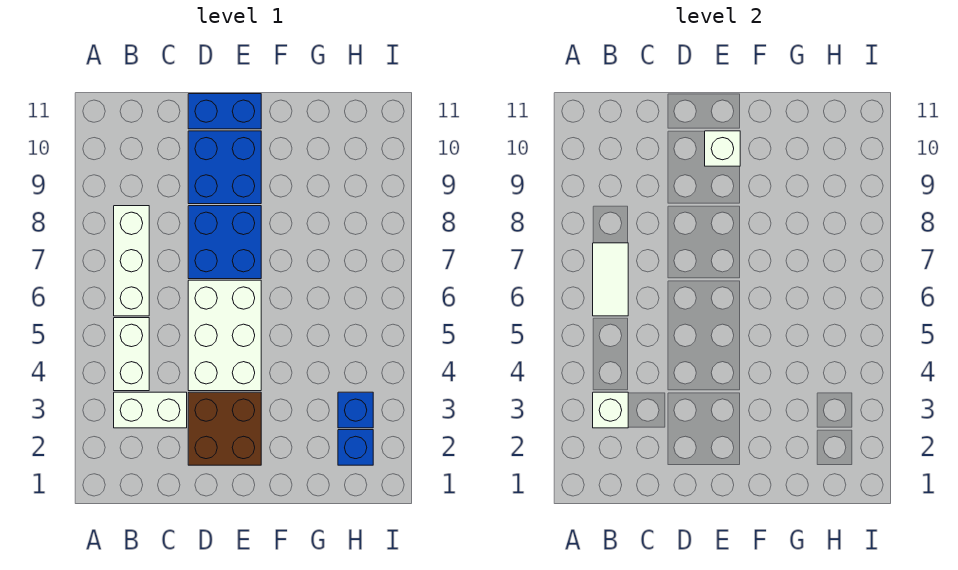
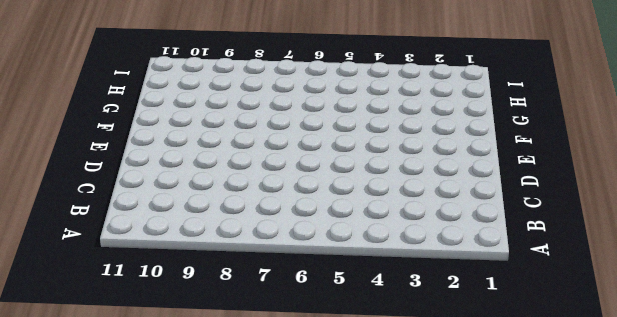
none -> white 1x2 brick [114,392,187,428]
none -> white 1x2 brick [114,318,149,391]
none -> white 1x3 brick [114,206,149,316]

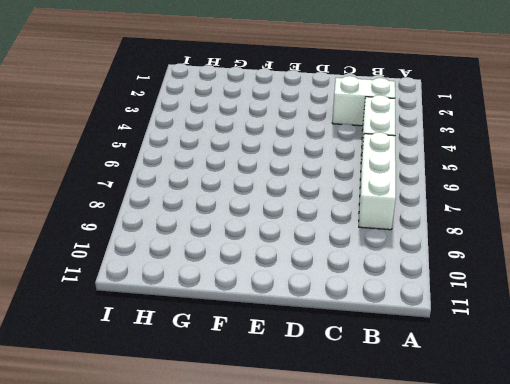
none -> brown 2x2 brick [188,392,261,465]
none -> white 2x3 brick [188,280,261,391]
none -> blue 2x2 brick [188,206,261,279]

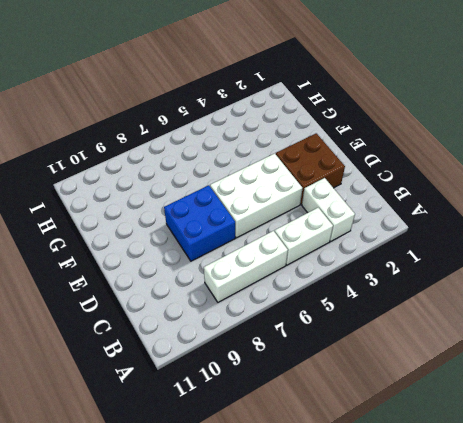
none -> blue 2x2 brick [188,131,261,204]
none -> blue 1x2 brick [188,94,261,129]
none -> blue 1x1 brick [338,430,373,465]

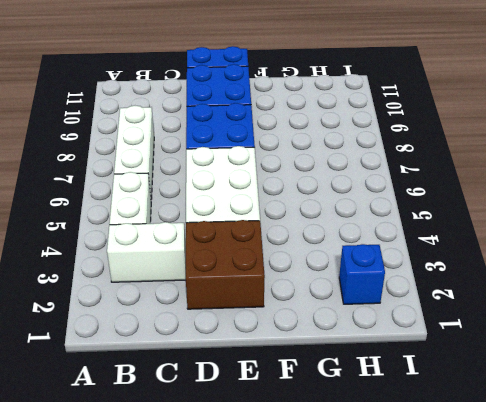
none -> blue 1x1 brick [338,392,373,428]
none -> white 1x1 brick [593,392,628,428]
none -> white 1x2 tile [593,243,628,316]

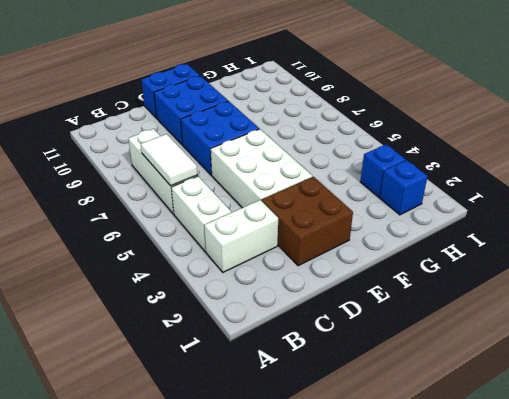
none -> white 1x1 brick [593,392,628,428]
none -> white 1x1 brick [705,131,740,166]

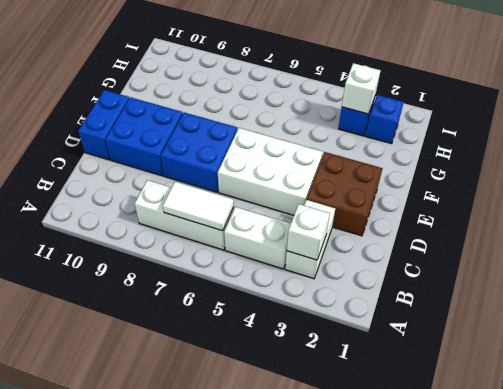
white 1x1 brick [342,63,381,114] -> white 1x1 brick moved to [705,131,740,166]

